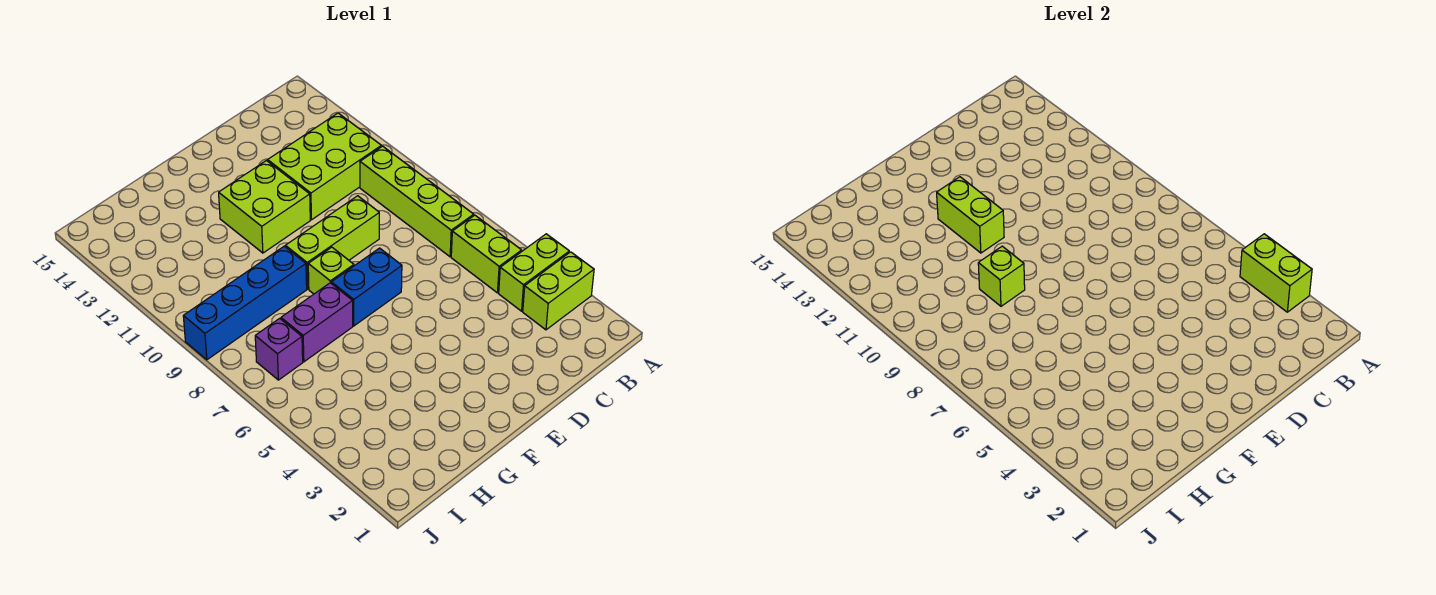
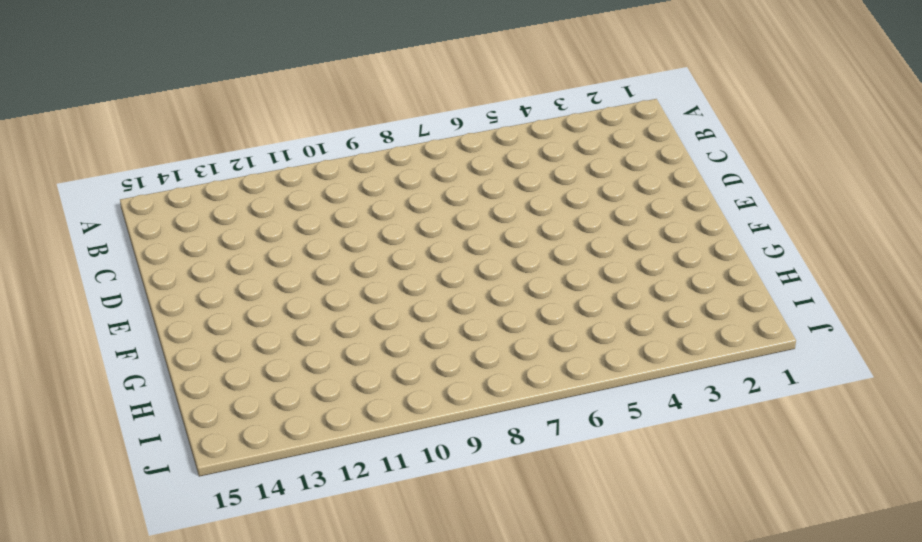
none -> lime 1x2 brick [523,252,594,330]
none -> lime 1x2 brick [499,234,569,311]
none -> lime 1x2 brick [451,215,522,293]

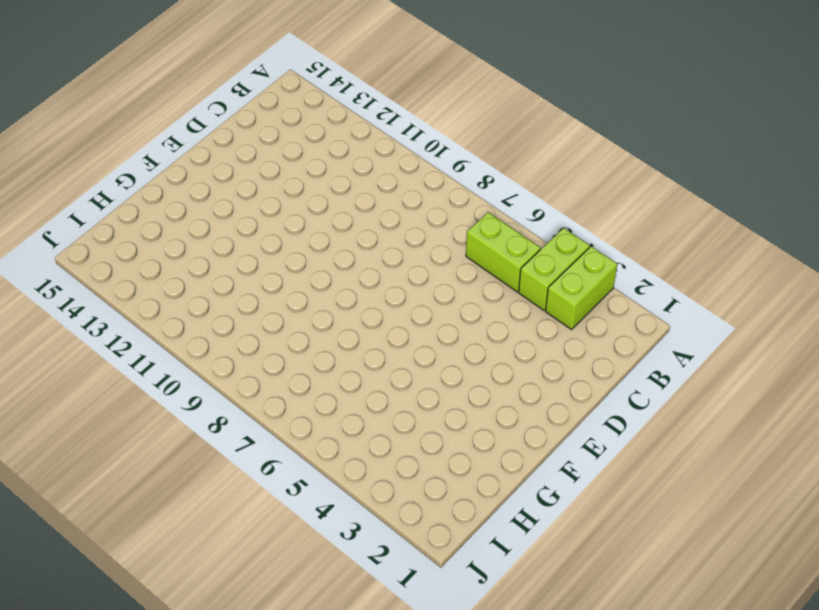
none -> lime 1x4 brick [360,146,474,257]
none -> lime 2x3 brick [268,113,381,220]
none -> lime 1x3 brick [285,196,379,289]

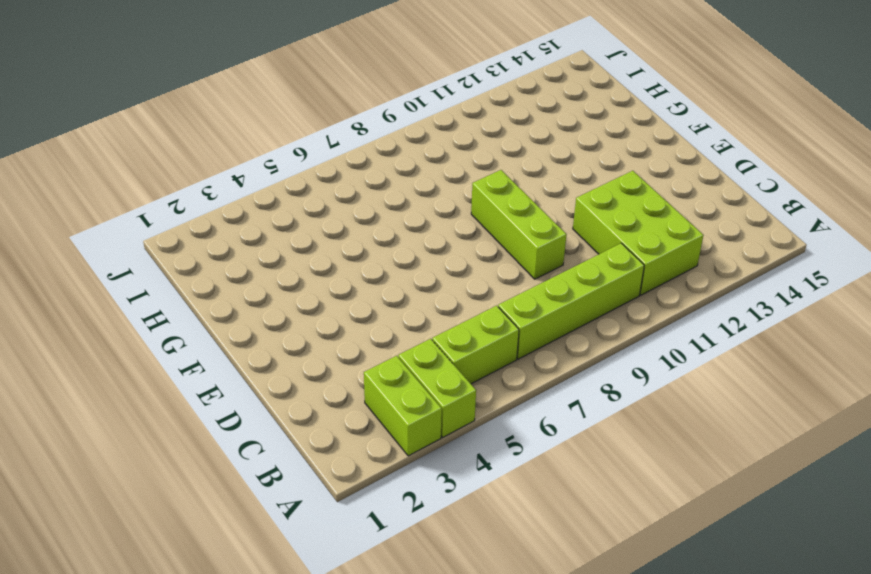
none -> blue 1x2 brick [331,248,402,326]
none -> lime 2x2 brick [219,161,310,253]
none -> lime 1x1 brick [308,247,354,294]

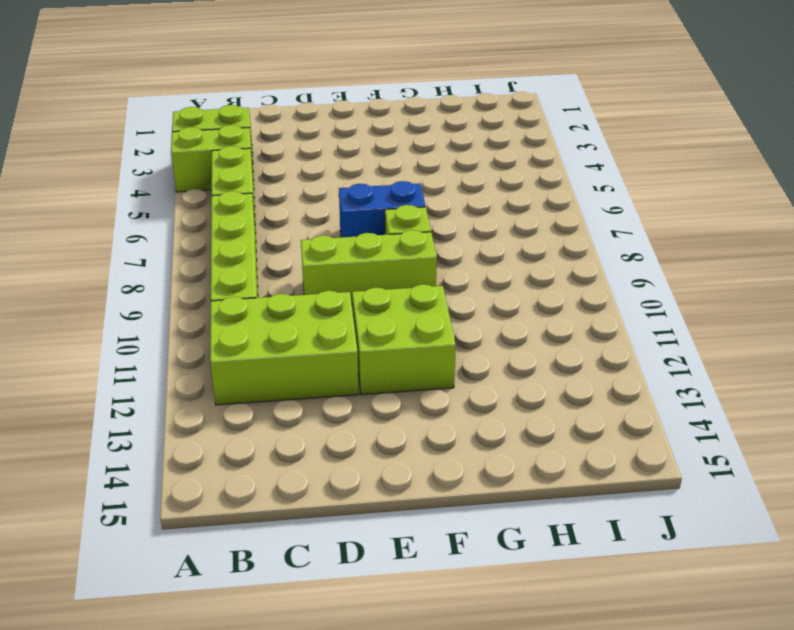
none -> purple 1x2 brick [281,283,353,362]
none -> blue 1x4 brick [183,246,307,360]
none -> purple 1x1 brick [255,318,303,380]

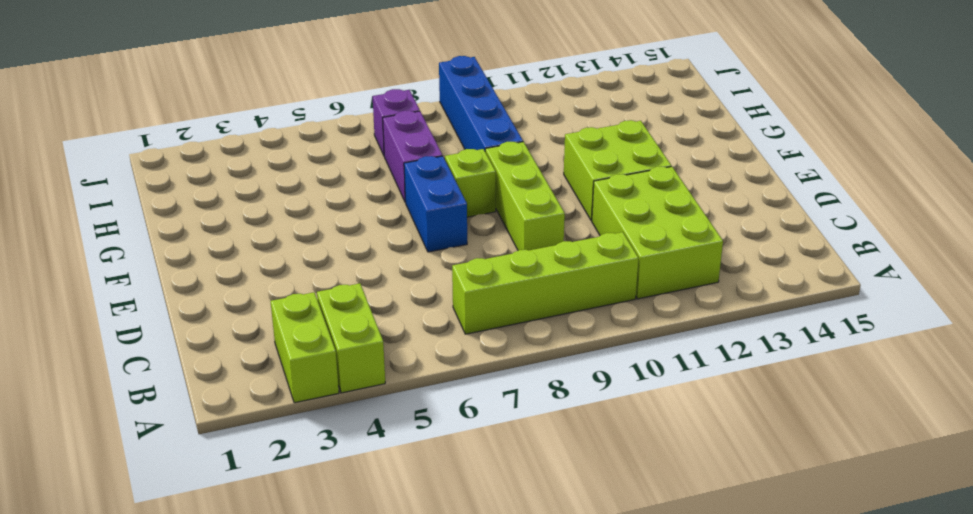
none -> lime 1x2 brick [451,215,522,293]
none -> lime 1x2 brick [1240,234,1312,312]
none -> lime 1x2 brick [937,177,1004,253]

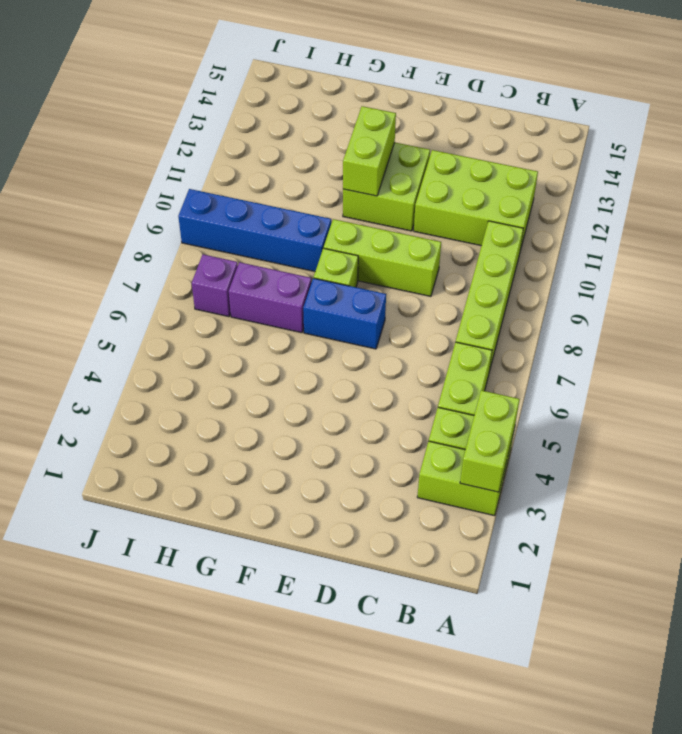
none -> lime 1x1 brick [978,246,1025,306]

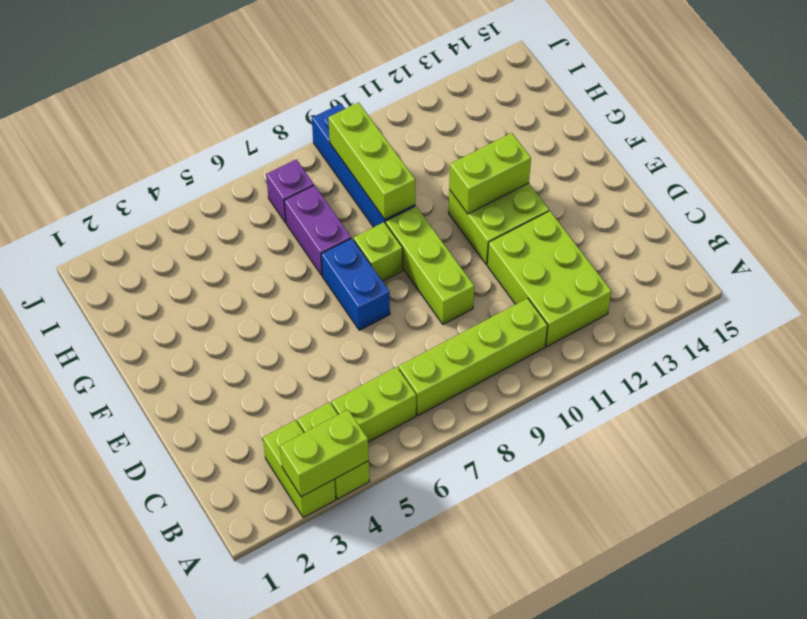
lime 1x3 brick [328,102,415,219] -> lime 1x1 brick [978,246,1025,306]

